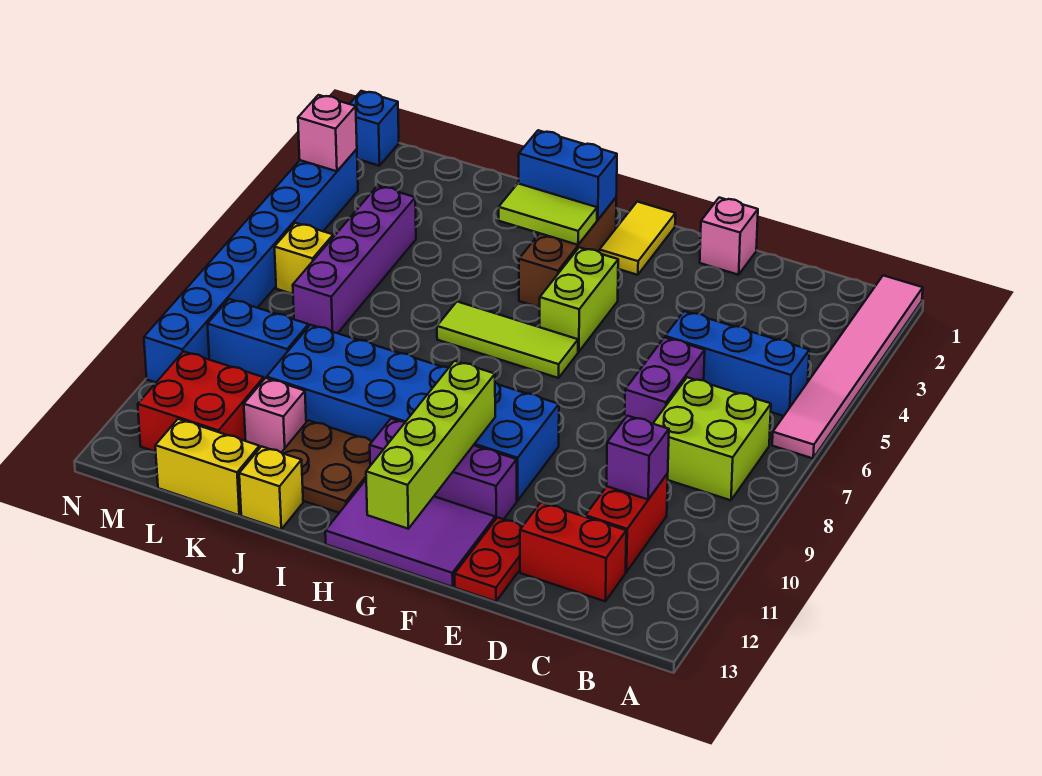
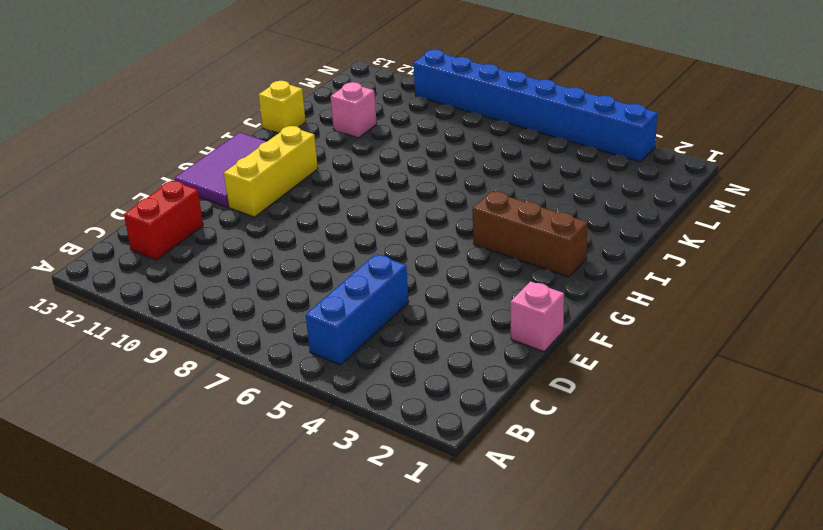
yellow 1x3 brick [224,126,318,217] -> purple 1x3 brick [370,419,517,520]
none -> pink 1x6 tile [772,275,923,458]
none -> lime 2x2 brick [653,377,771,500]
none -> red 1x2 brick [585,474,668,572]
none -> purple 1x2 brick [625,337,705,424]

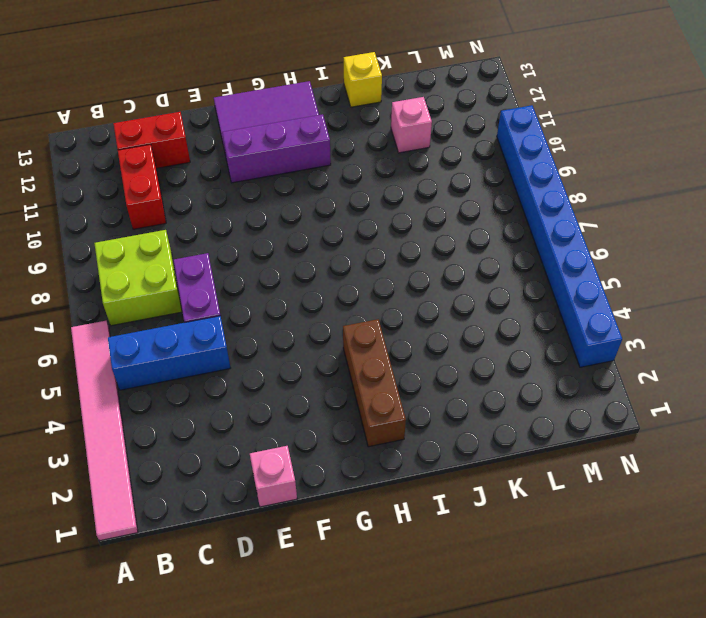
none -> red 1x2 plate [455,517,523,601]
none -> blue 2x6 brick [267,325,559,501]
none -> yellow 1x2 tile [599,202,675,275]
none -> lime 1x2 brick [540,247,618,352]

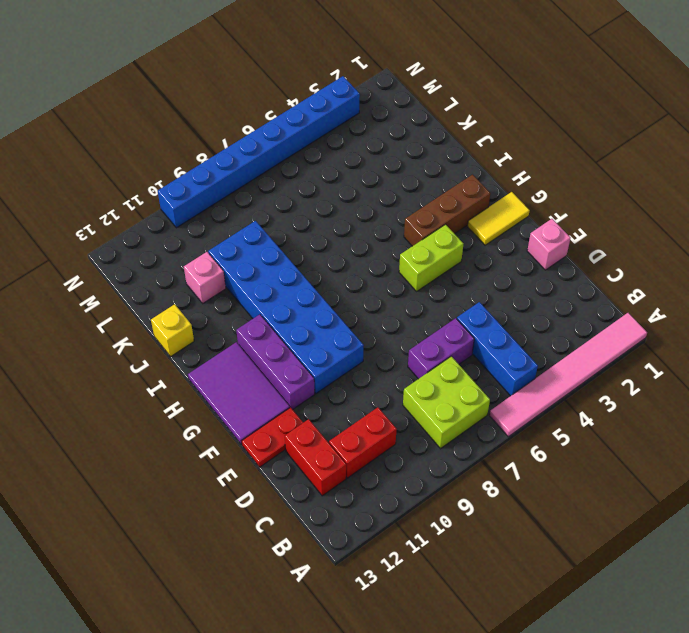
none -> lime 1x3 tile [437,302,578,378]
none -> brown 2x2 plate [282,420,372,513]
none -> yellow 1x2 brick [155,419,259,515]
none -> purple 1x4 brick [293,186,416,333]

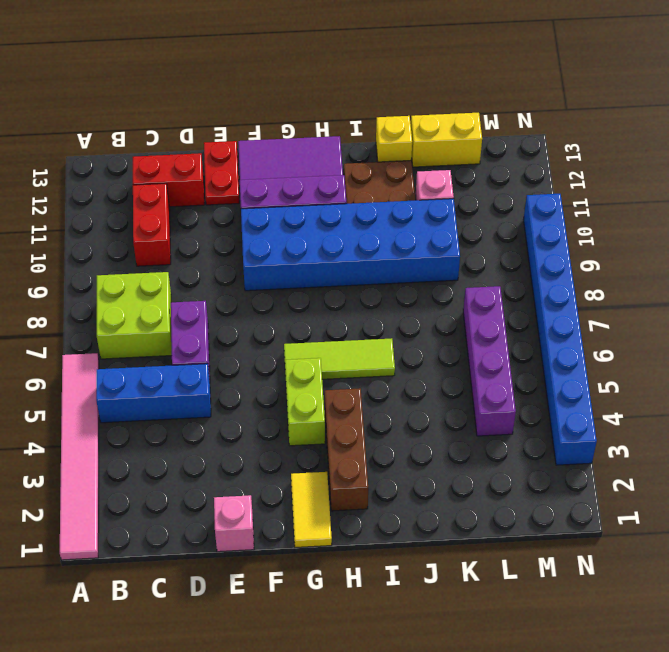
none -> blue 1x2 brick [208,299,308,379]
none -> red 2x2 brick [138,351,264,452]
none -> yellow 1x1 brick [275,223,333,294]
none -> blue 1x1 brick [350,91,399,166]

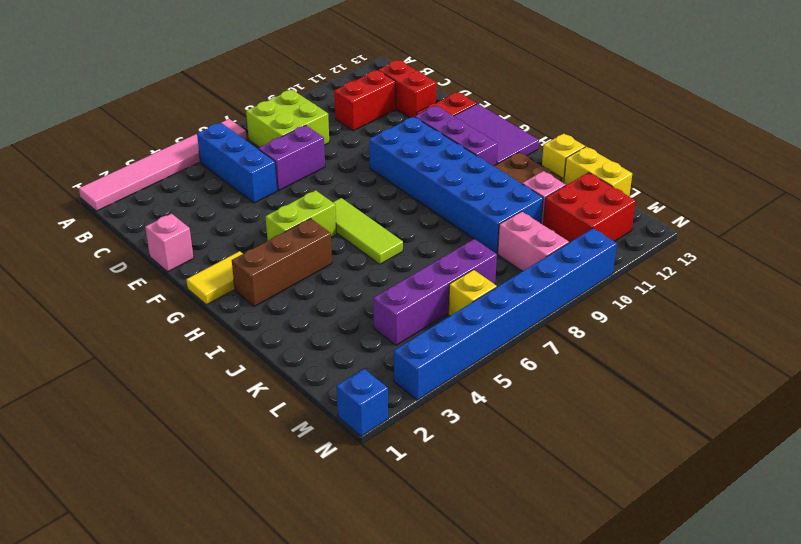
pink 1x2 brick [498,211,569,271] -> blue 1x2 brick [208,299,308,379]
none -> purple 1x1 brick [607,416,669,499]
none -> lime 1x4 brick [366,361,495,529]
none -> blue 1x2 brick [519,130,617,220]
none -> lime 1x2 tile [499,183,597,245]

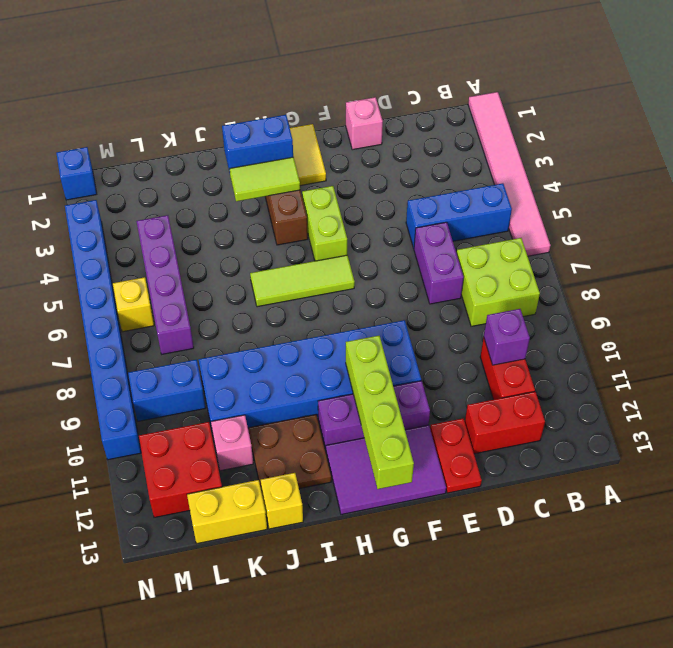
none -> pink 1x1 brick [298,95,357,171]

